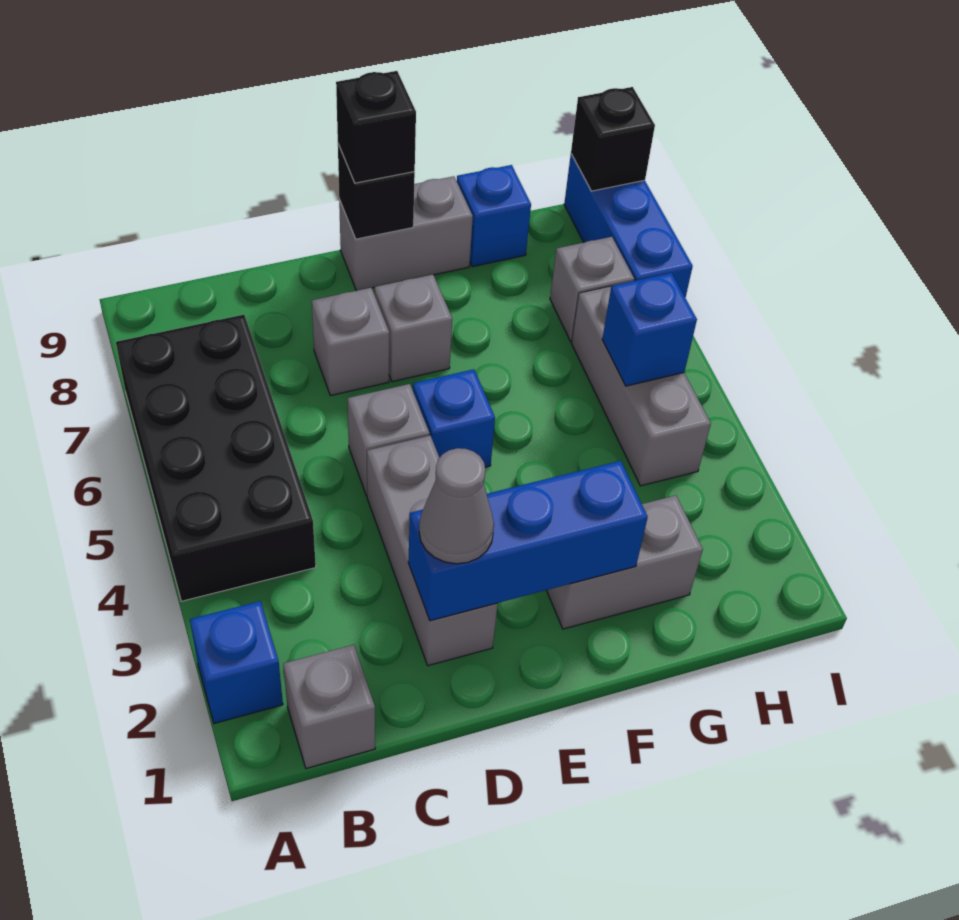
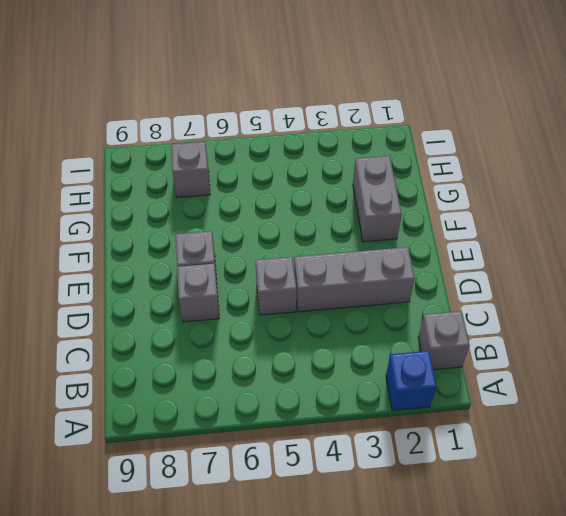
none -> black 2x4 brick [116,315,316,601]
none -> blue 1x1 brick [413,369,495,467]
none -> grey 1x2 brick [339,176,473,291]

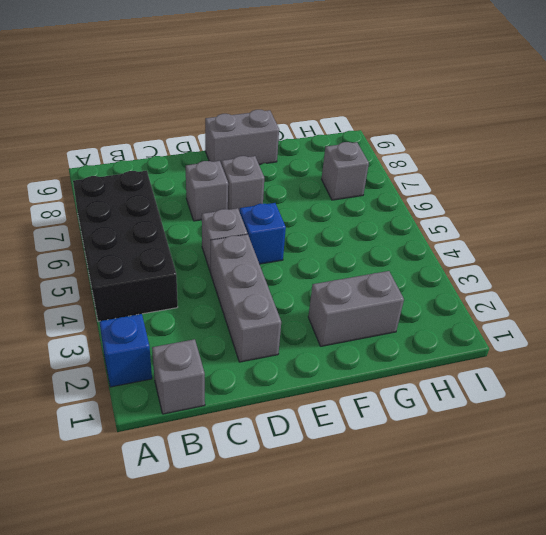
none -> blue 1x1 brick [457,165,531,267]
none -> grey 1x3 brick [571,286,711,486]
none -> blue 1x3 brick [564,154,693,298]

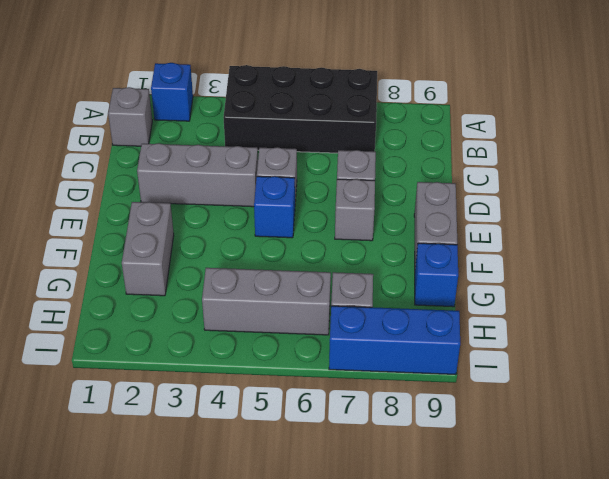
none -> blue 1x3 brick [408,461,648,621]
none -> black 1x1 brick [338,144,415,239]
none -> blue 1x1 brick [602,273,697,386]

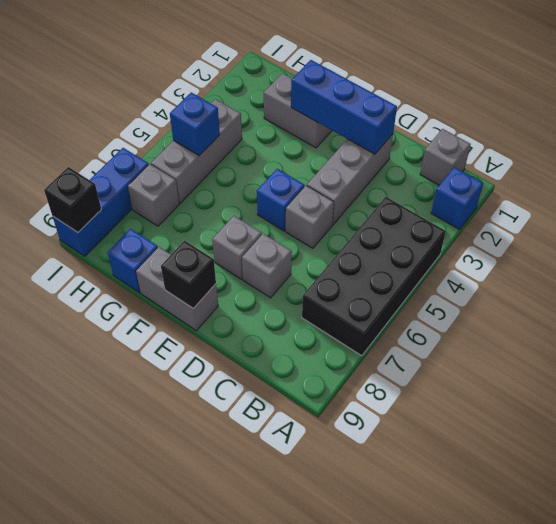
none -> grey 1x1 cone [419,448,494,564]
none -> black 1x1 brick [336,71,416,183]

